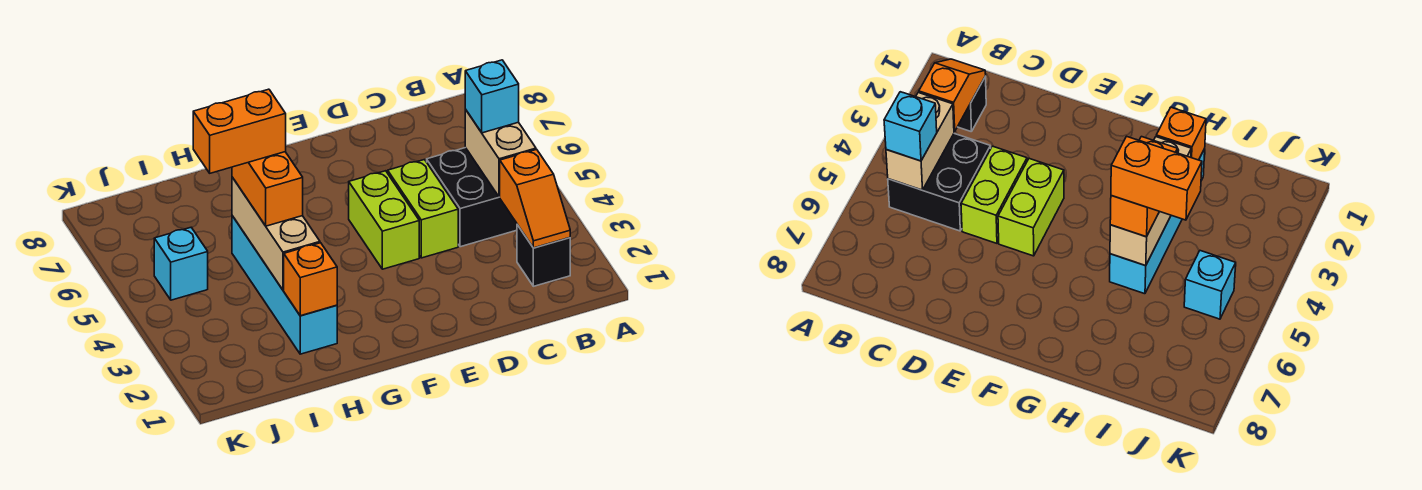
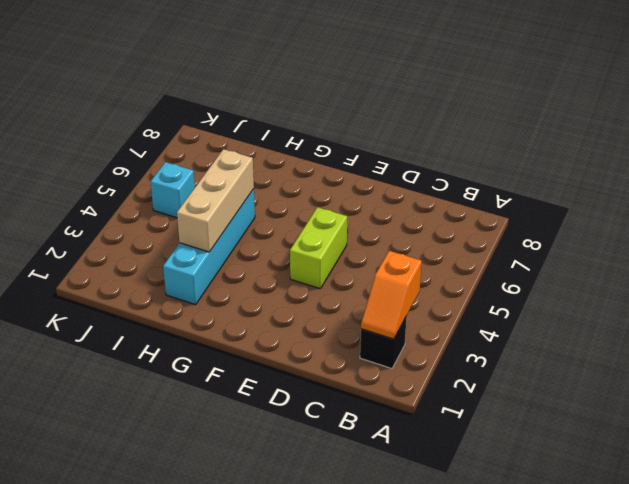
none -> black 2x2 brick [427,148,517,247]
none -> lime 1x2 brick [388,160,458,258]
none -> tan 1x2 brick [465,109,536,197]

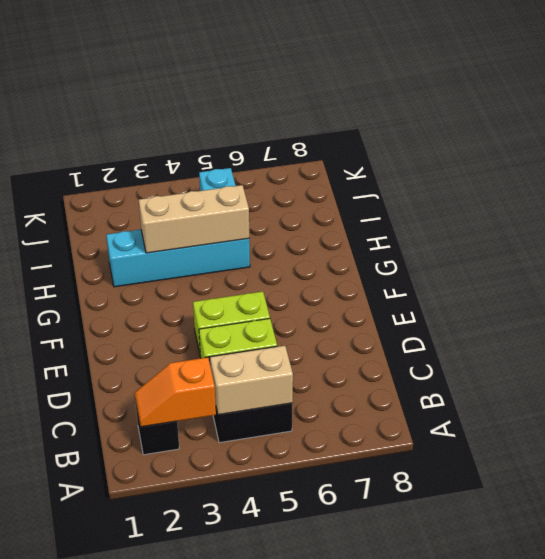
none -> orange 1x1 brick [284,243,337,316]
none -> cyan 1x1 brick [465,60,519,133]
none -> orange 1x2 brick [232,152,303,226]

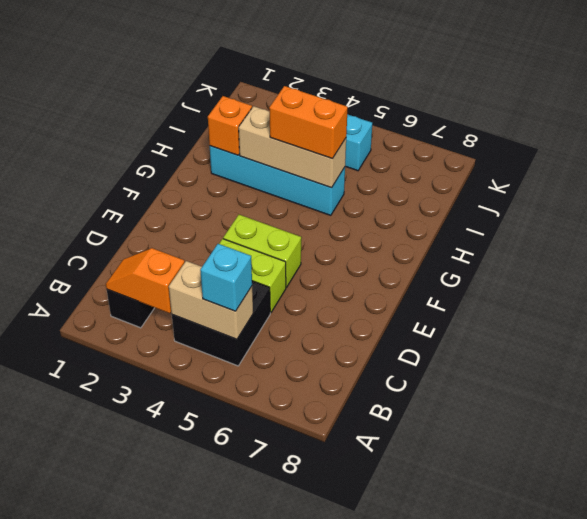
none -> orange 1x2 brick [193,89,286,173]

